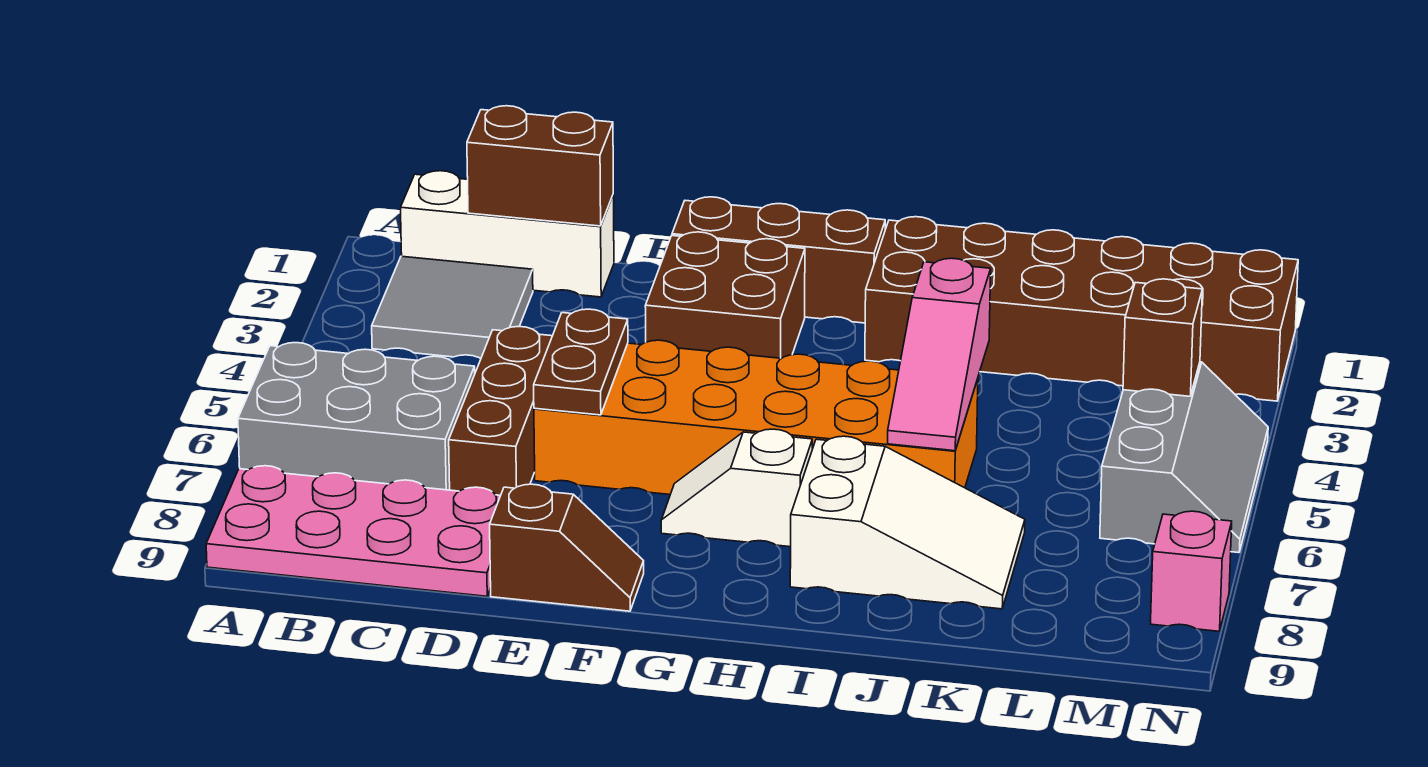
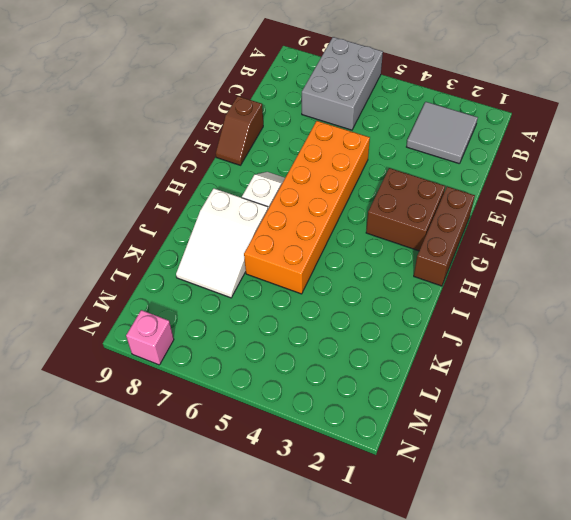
none -> pink 2x4 plate [206,466,501,596]
none -> white 1x3 brick [401,171,614,297]
none -> brown 1x3 brick [449,326,552,495]

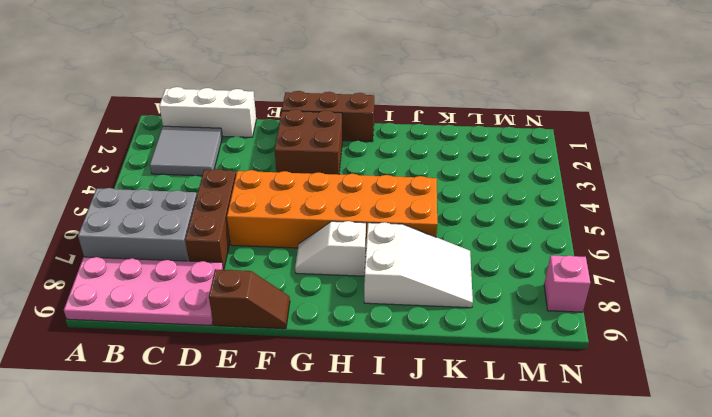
none -> brown 2x6 brick [865,217,1298,401]
none -> grey 2x3 slope [1100,362,1268,553]
none -> brown 1x2 brick [467,106,613,226]

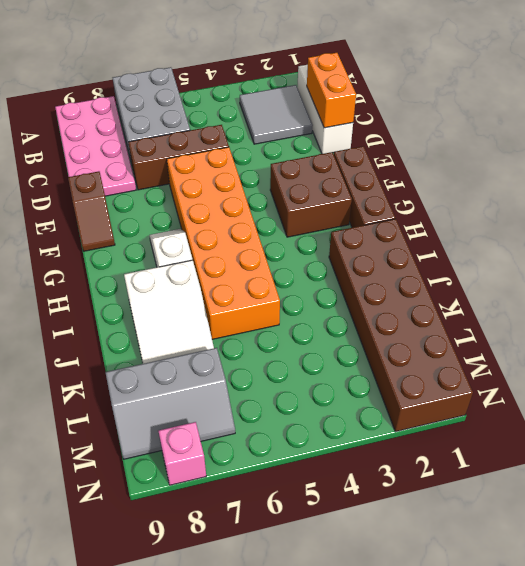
orange 1x2 brick [307,53,356,128] -> brown 1x2 brick [467,106,613,226]
grey 2x3 slope [105,348,235,459] -> grey 2x3 slope moved to [1100,362,1268,553]
none -> brown 1x2 plate [534,309,628,415]
none -> pink 1x3 slope [888,258,991,451]
none -> brown 1x1 brick [1123,279,1202,396]

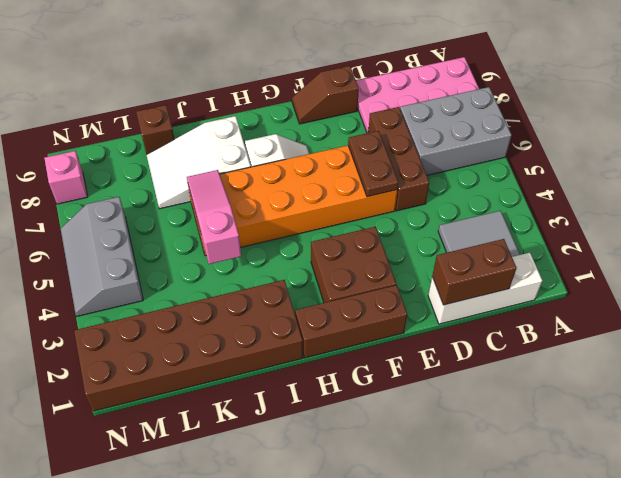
brown 1x1 brick [136,105,174,155] -> brown 1x1 brick moved to [1123,279,1202,396]

